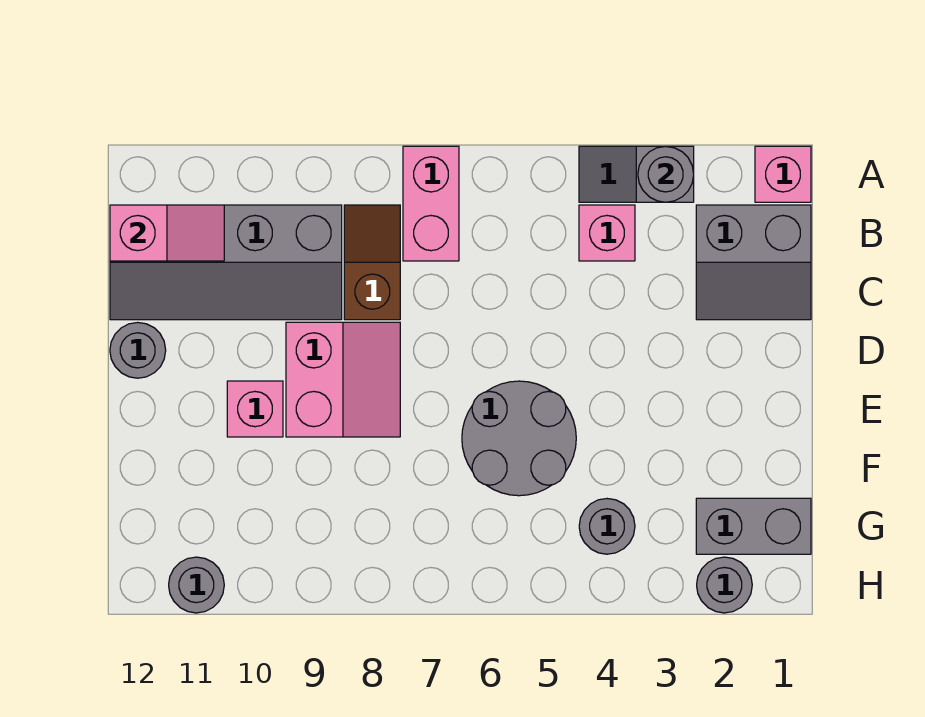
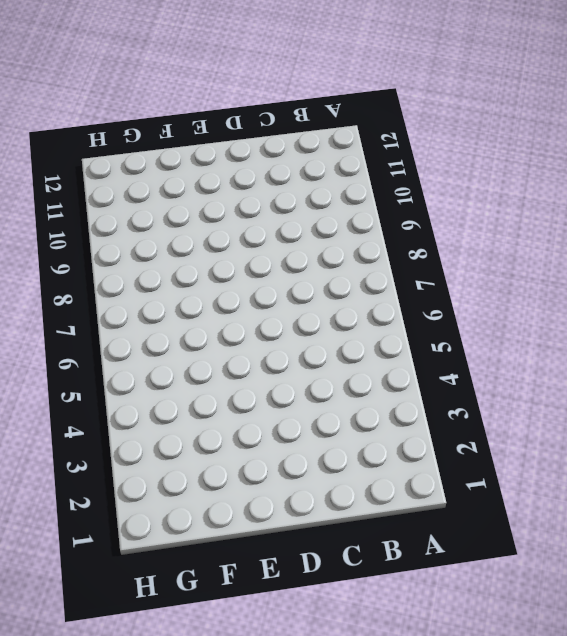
none -> pink 1x1 brick [755,146,811,202]
none -> grey 1x2 slope [579,146,694,202]
none -> pink 1x2 brick [403,146,459,261]

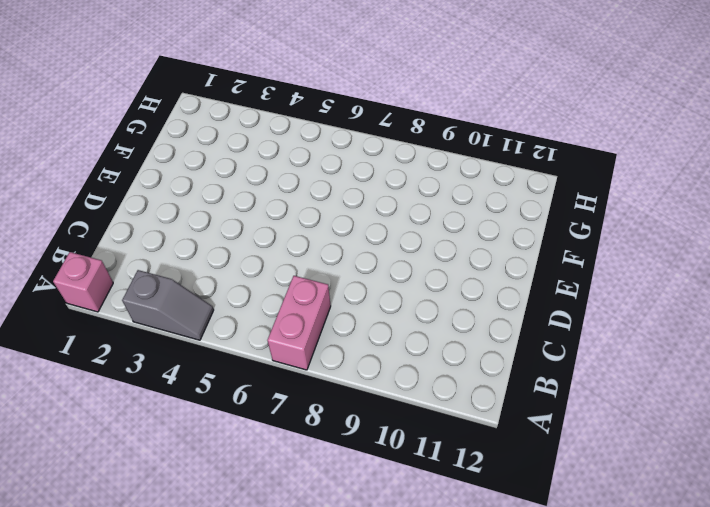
none -> grey 2x2 slope [696,205,811,320]
none -> pink 1x1 brick [579,205,635,261]
none -> brown 1x2 slope [344,205,400,320]

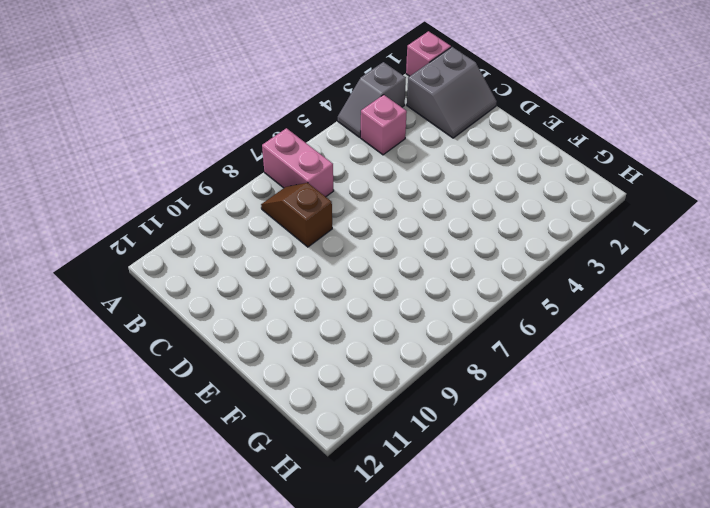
none -> grey 2x4 slope [110,205,342,320]
none -> pink 2x2 slope [286,322,400,437]
none -> grey 1x1 round brick [110,322,166,378]

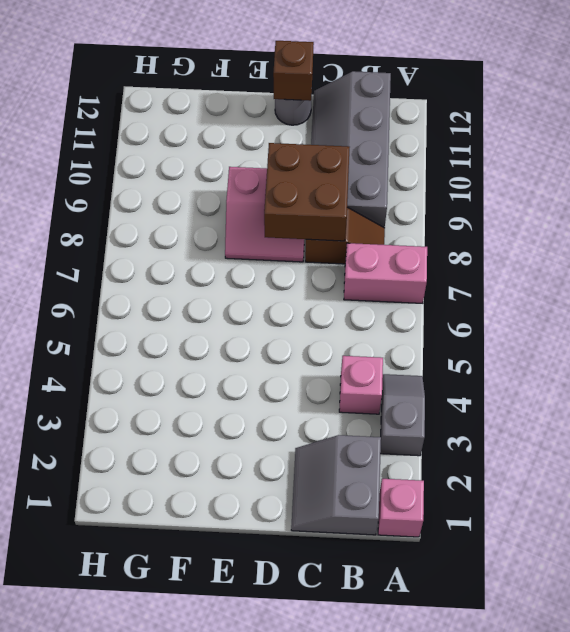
brown 2x2 brick [264,143,350,241] -> none
brown 1x1 brick [273,41,314,101] -> none
none -> grey 2x2 round brick [462,381,576,496]
none -> pink 1x1 brick [227,381,283,437]
none -> grey 1x2 brick [696,498,811,554]

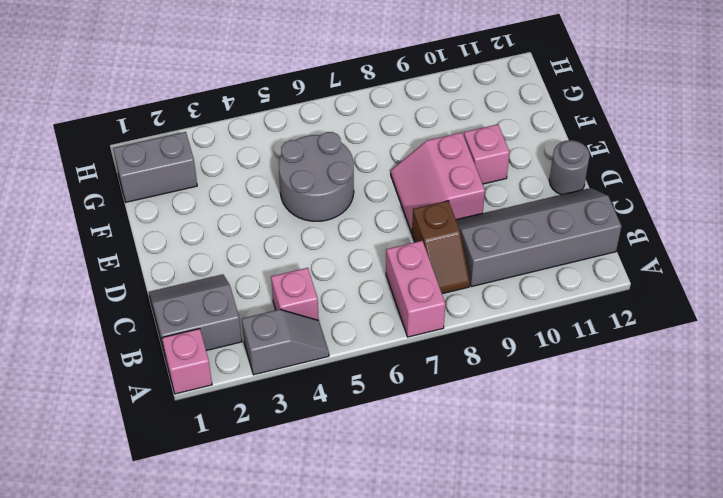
none -> grey 1x1 round brick [579,499,635,554]
none -> grey 1x1 round brick [697,557,752,613]
none -> grey 1x1 round brick [169,557,224,613]

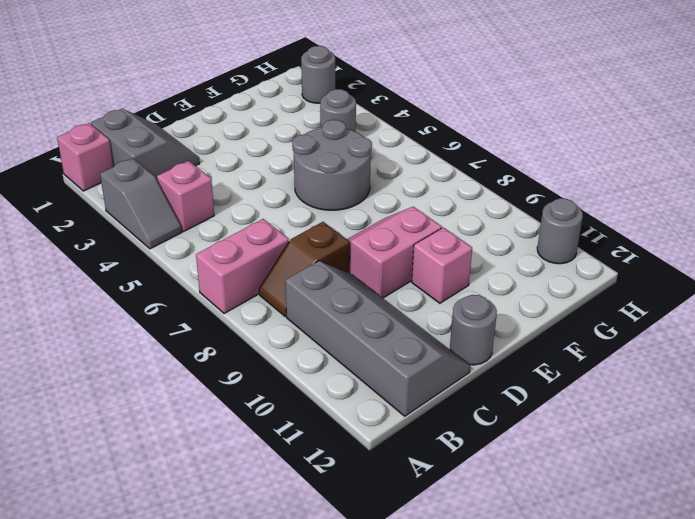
none -> grey 1x2 brick [696,498,811,554]
none -> grey 1x1 round brick [638,146,694,202]
none -> pink 1x2 slope [110,205,224,261]

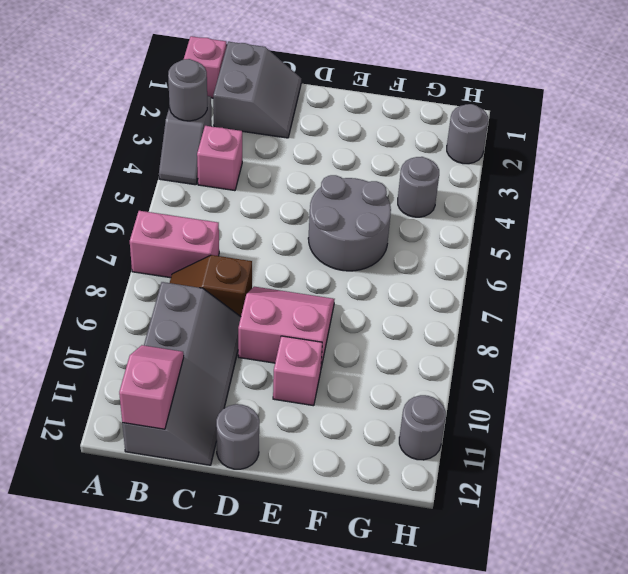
none -> grey 1x2 brick [696,498,811,554]

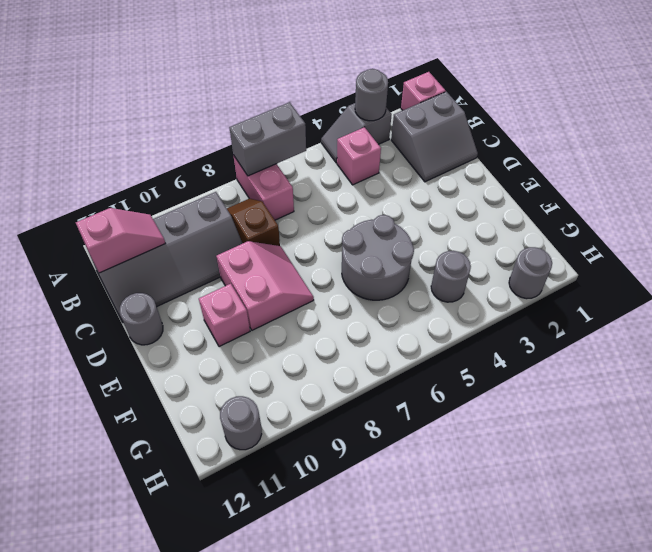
grey 1x2 brick [229,102,306,176] -> grey 1x2 brick moved to [696,498,811,554]

